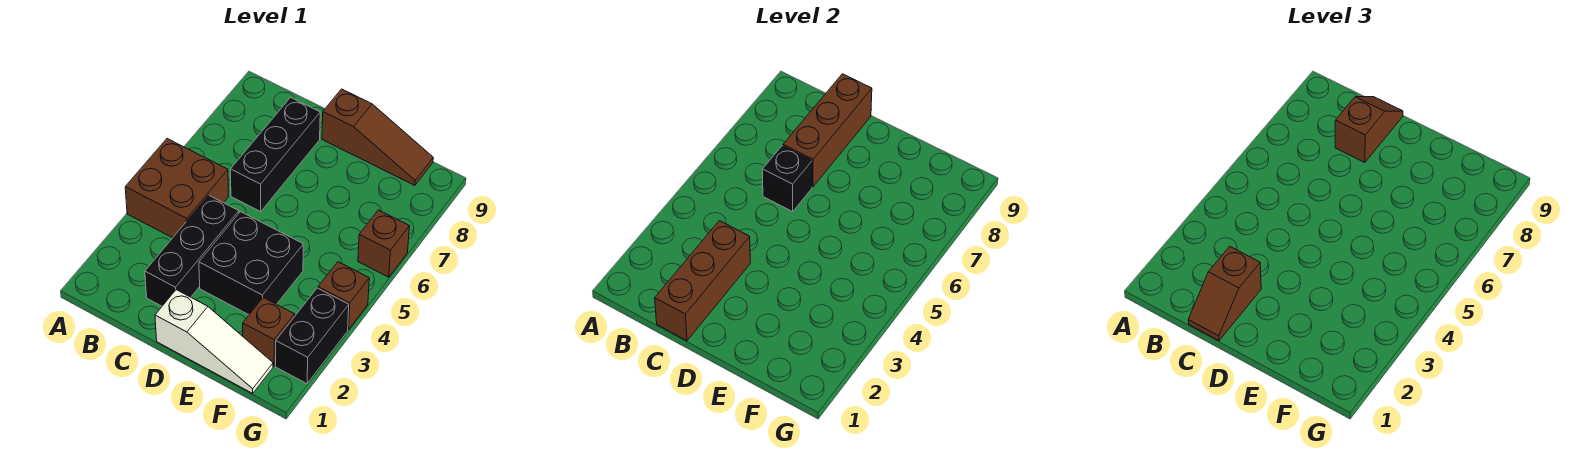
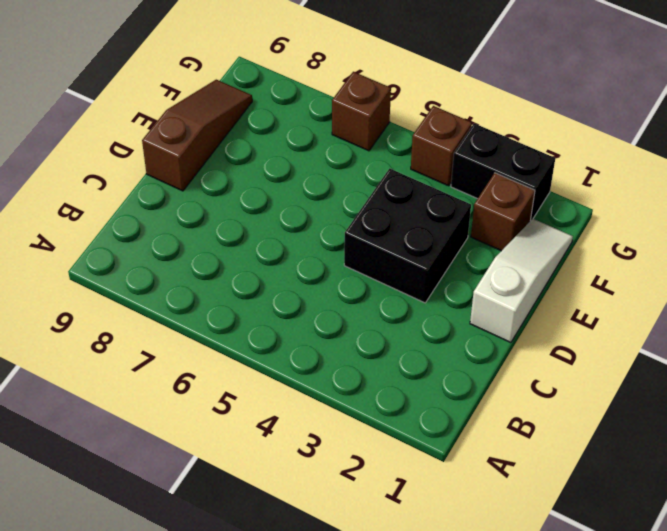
none -> brown 2x2 brick [125,139,229,238]
none -> black 1x3 brick [145,195,239,306]
none -> black 1x3 brick [231,97,320,212]

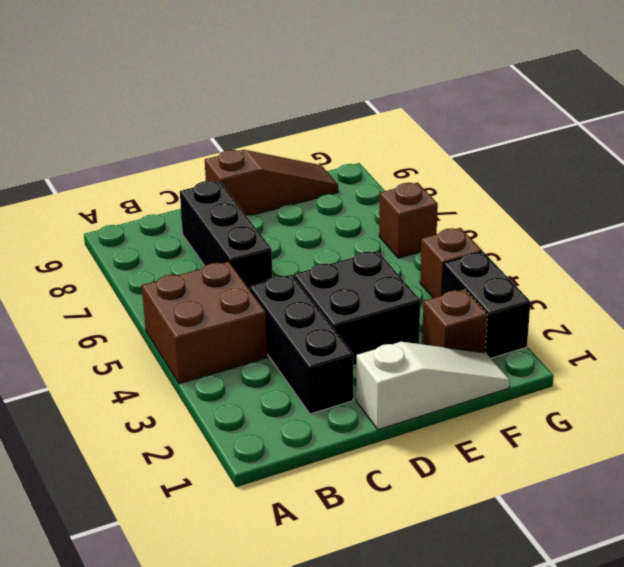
none -> brown 1x3 brick [655,221,750,341]
none -> black 1x1 brick [763,146,812,212]
none -> brown 1x3 brick [783,74,872,187]

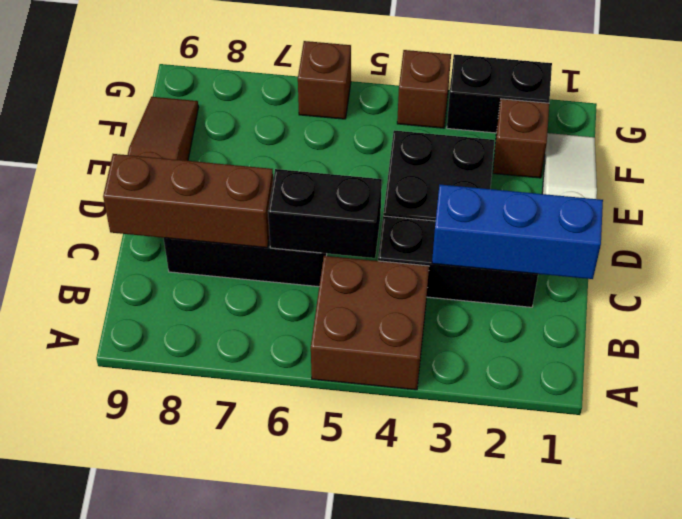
blue 1x3 brick [432,185,603,279] -> brown 1x3 brick [655,221,750,341]
black 1x2 brick [268,169,382,258] -> black 1x1 brick [763,146,812,212]
none -> brown 1x2 slope [1188,247,1261,341]
none -> brown 1x2 slope [1335,97,1403,163]

